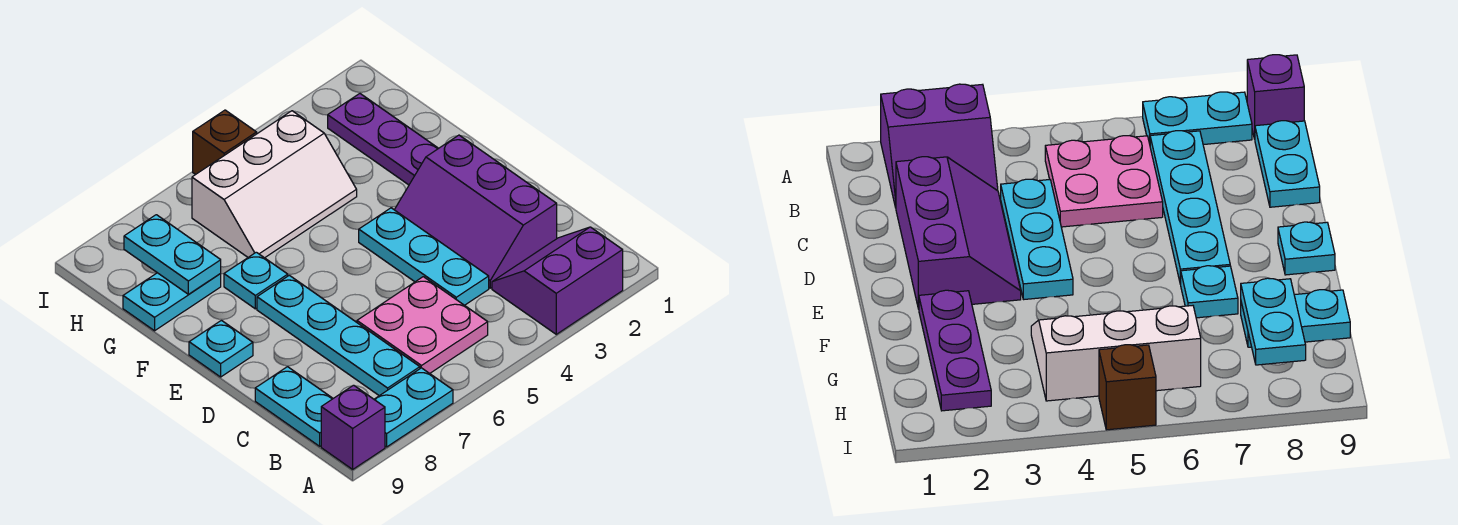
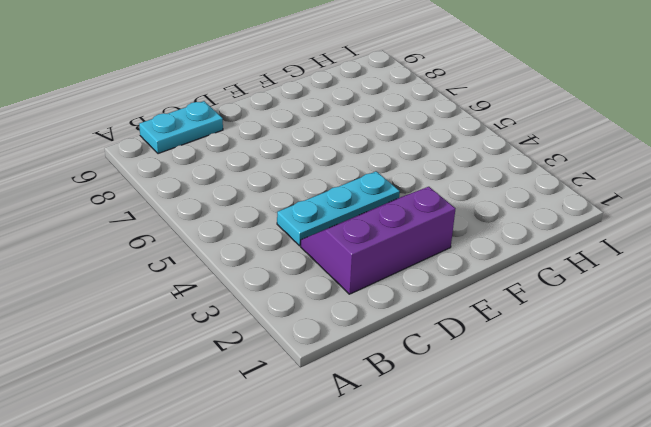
none -> purple 2x2 slope [492,227,623,334]
none -> cyan 1x2 plate [374,368,453,447]
none -> purple 1x1 brick [321,385,385,469]

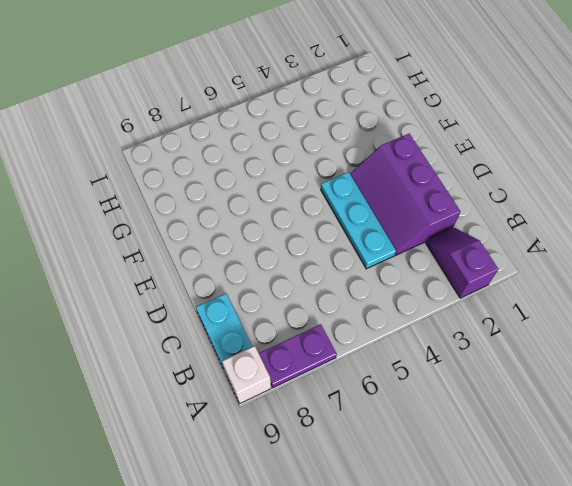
purple 1x2 slope [426,228,498,298] -> purple 2x2 slope [492,227,623,334]
purple 1x2 plate [259,324,337,388] -> cyan 1x2 plate [374,368,453,447]
white 1x1 brick [222,346,271,403] -> purple 1x1 brick [321,385,385,469]
none -> pink 2x2 plate [357,277,488,373]
none -> cyan 1x4 plate [257,275,420,396]
none -> cyan 1x1 plate [189,321,253,377]

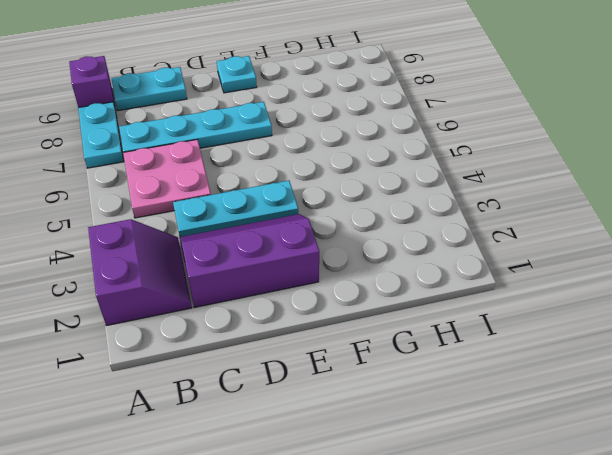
none -> purple 1x3 plate [328,94,438,185]
none -> cyan 1x1 plate [224,252,288,309]
none -> white 2x3 slope [192,111,357,258]

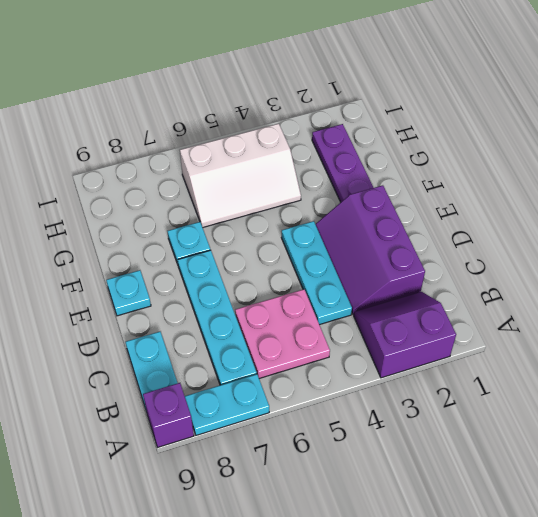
none -> cyan 1x2 plate [123,273,221,331]
none -> brown 1x1 brick [193,110,257,174]
none -> cyan 1x2 plate [124,215,221,294]

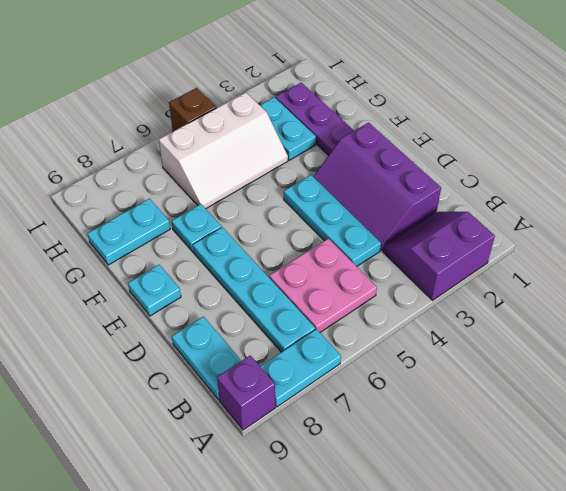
cyan 1x2 plate [260,97,316,160] -> cyan 1x2 plate moved to [124,215,221,294]

